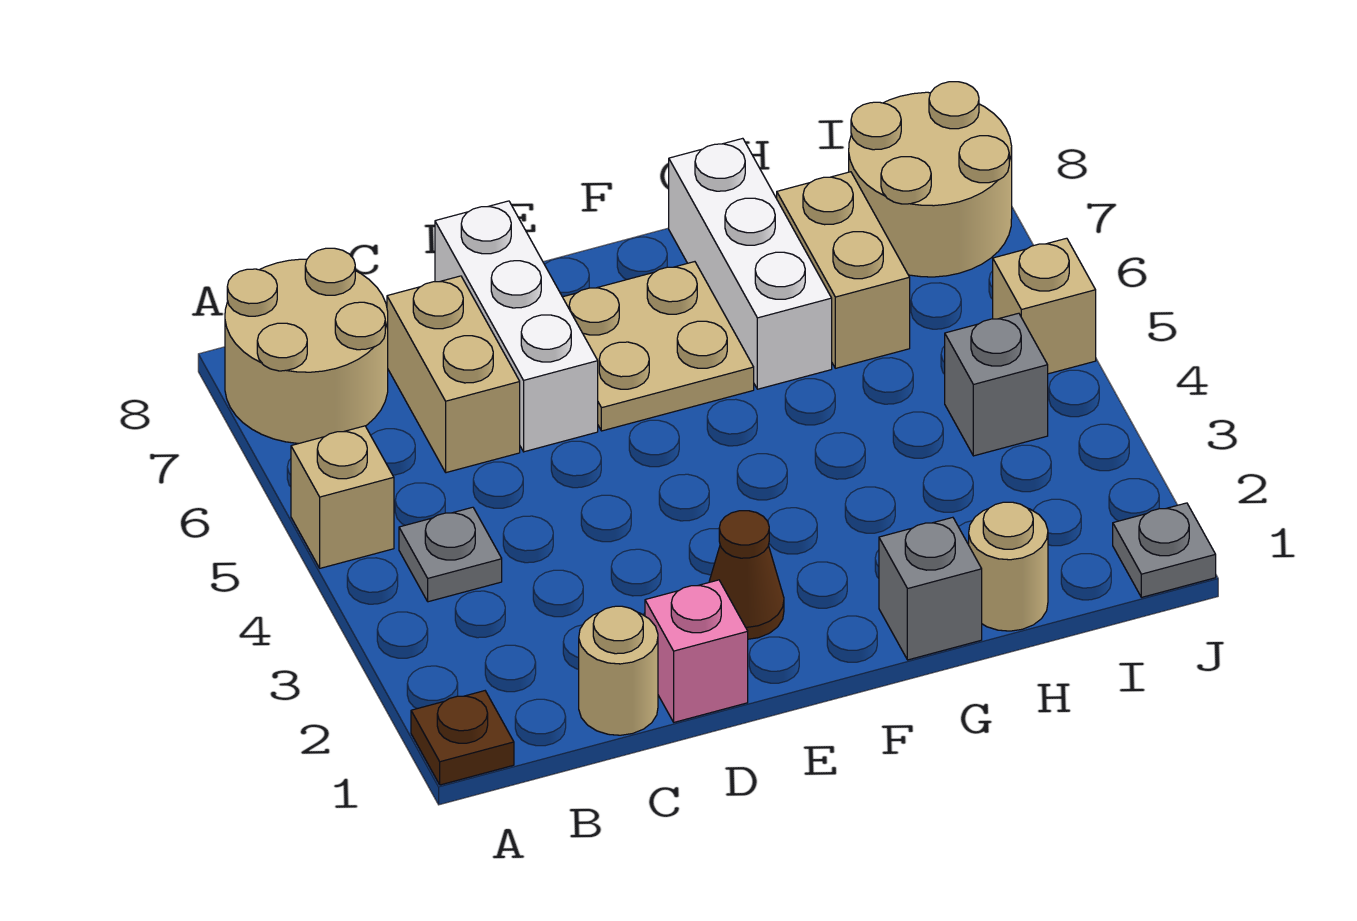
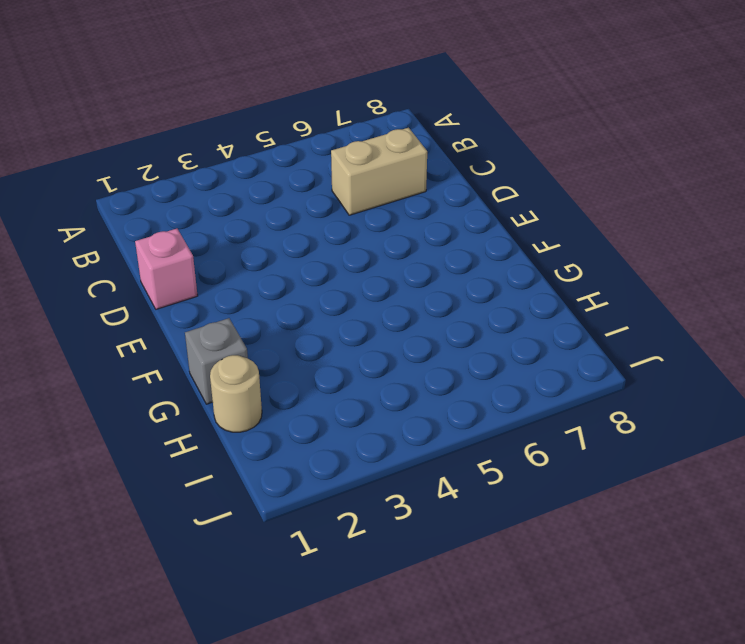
none -> brown 1x1 plate [411,691,514,785]
none -> tan 1x1 brick [291,426,394,568]
none -> tan 2x2 round brick [225,248,388,443]

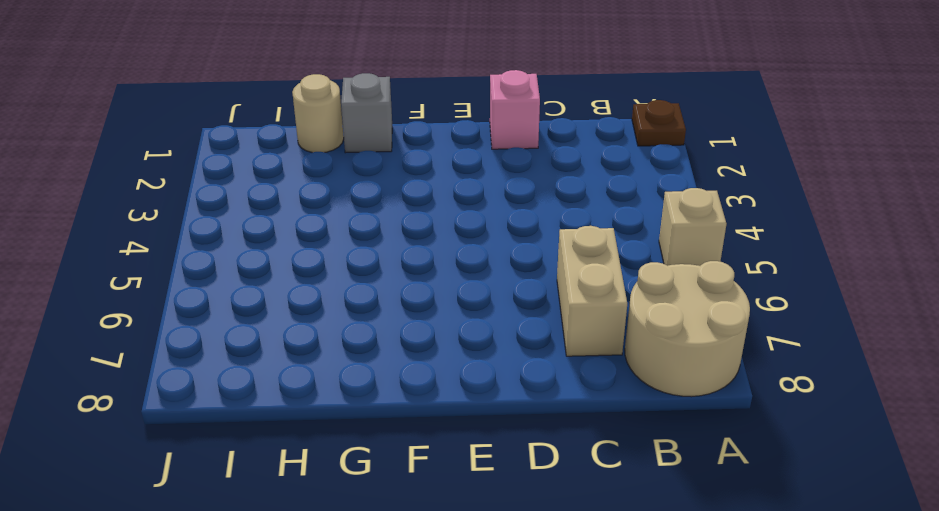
none -> grey 1x1 plate [399,507,502,602]
none -> tan 1x1 round brick [579,606,658,735]
none -> white 1x3 brick [435,201,598,452]

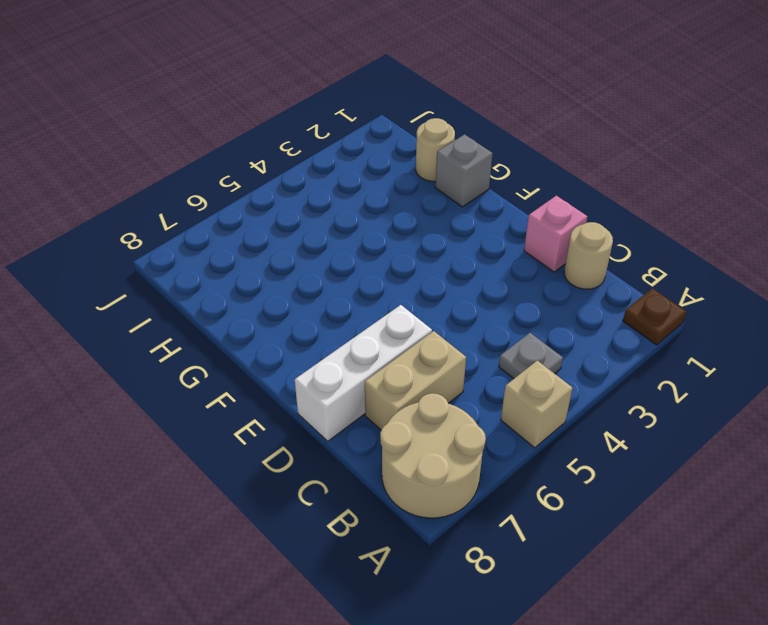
none -> brown 1x1 cone [709,511,784,639]
none -> tan 2x2 plate [563,262,754,431]
none -> white 1x3 brick [669,138,832,389]

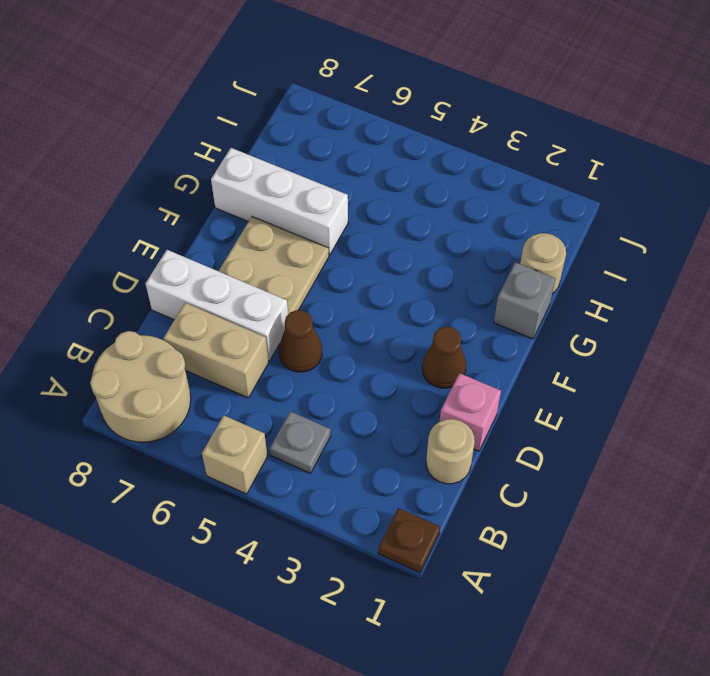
brown 1x1 cone [279,310,322,372] -> none
none -> tan 1x2 brick [777,172,910,368]
none -> grey 1x1 brick [945,313,1048,456]
none -> tan 2x2 round brick [849,82,1012,277]

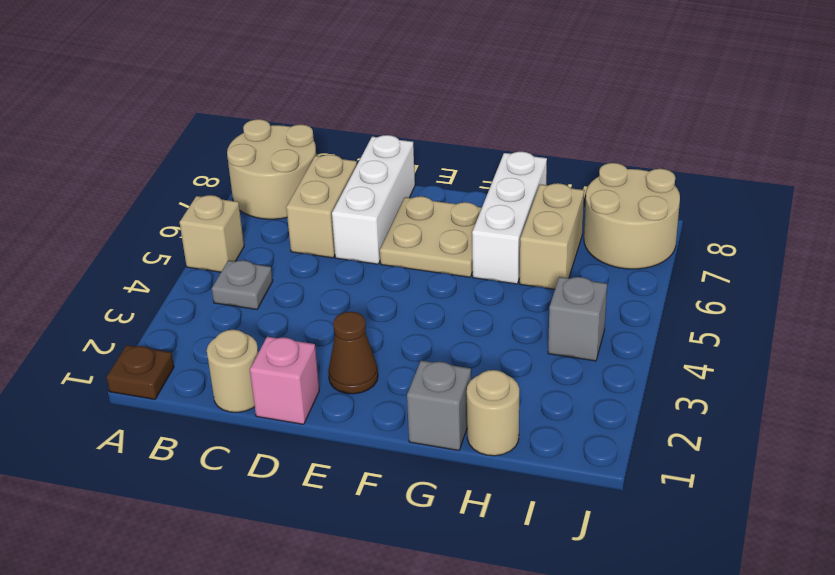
none -> grey 1x1 plate [1113,503,1216,597]
none -> tan 1x1 brick [993,238,1096,374]

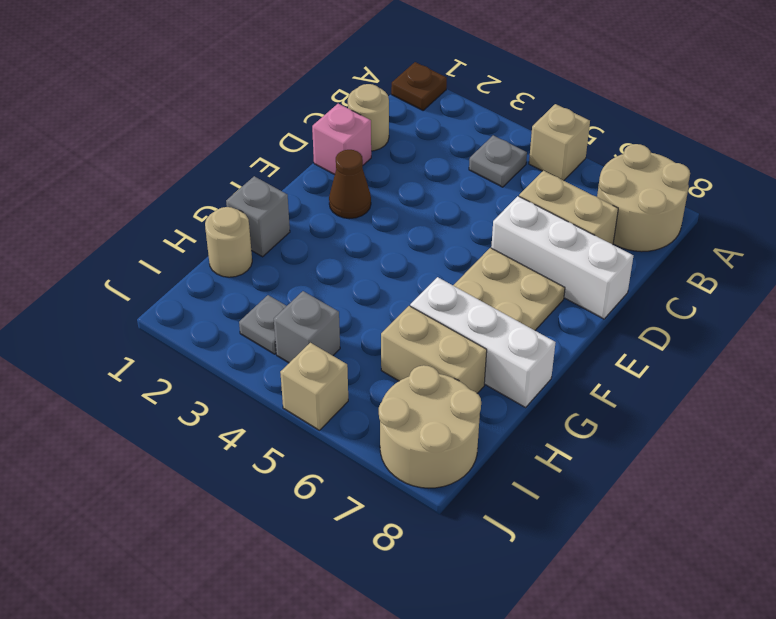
grey 1x1 plate [239,295,286,354] -> grey 1x1 plate moved to [1113,503,1216,597]

